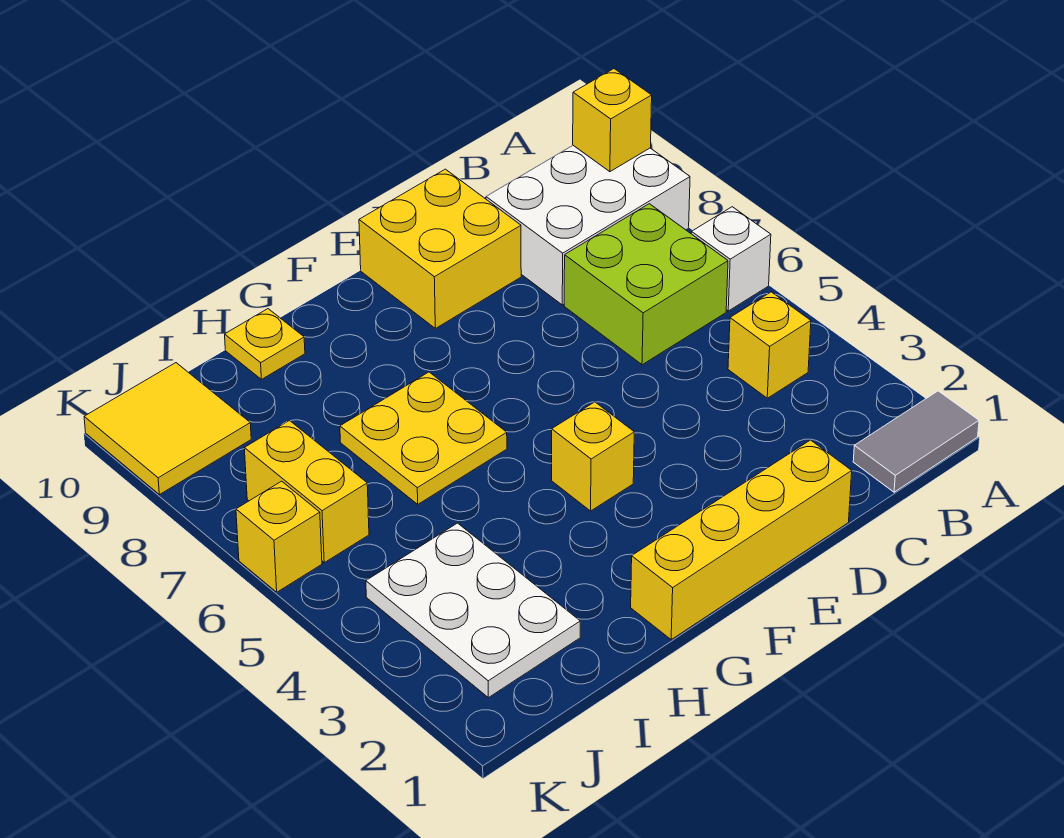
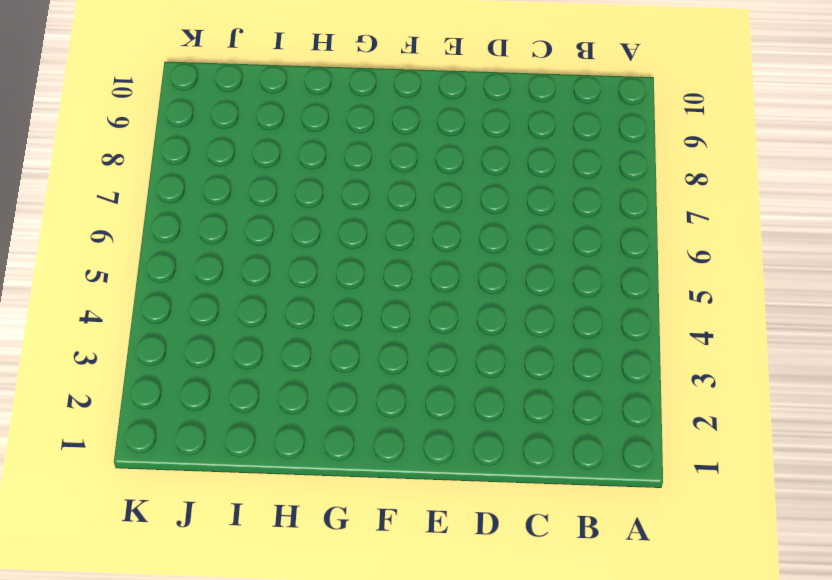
none -> grey 1x2 tile [853,391,979,492]
none -> white 1x1 brick [691,207,771,311]
none -> white 2x3 brick [486,145,690,305]

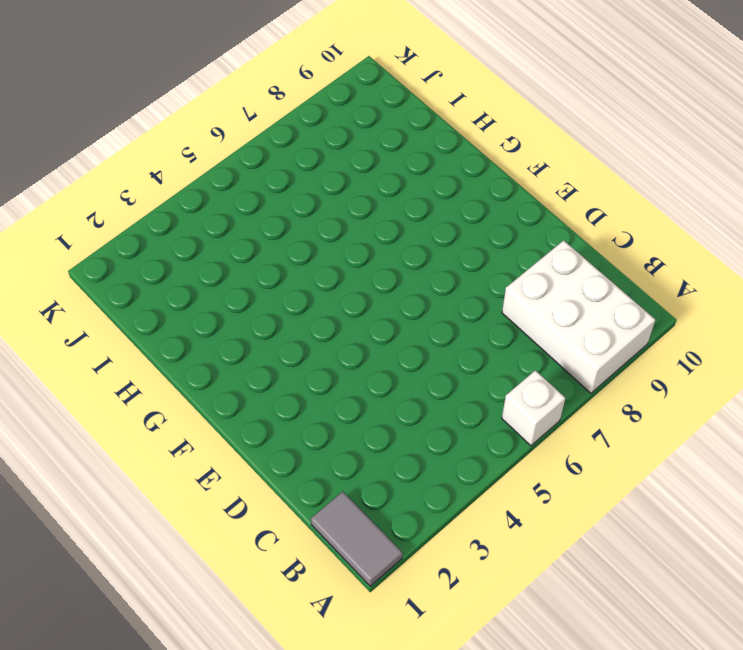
none -> yellow 1x1 brick [728,292,811,398]
none -> lime 2x2 brick [564,204,728,365]
none -> yellow 1x4 brick [631,440,852,640]

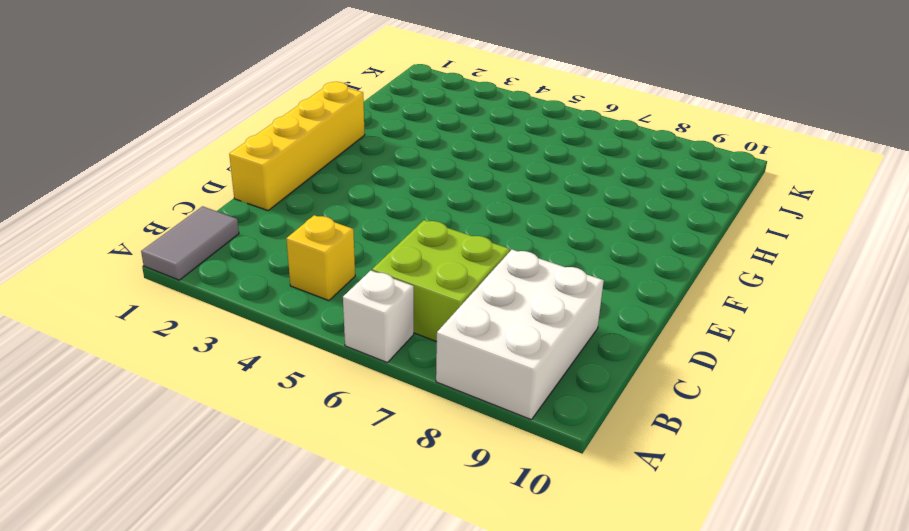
none -> yellow 2x2 brick [359,169,521,328]
none -> yellow 1x1 brick [551,402,634,511]
none -> yellow 2x2 plate [340,372,507,504]

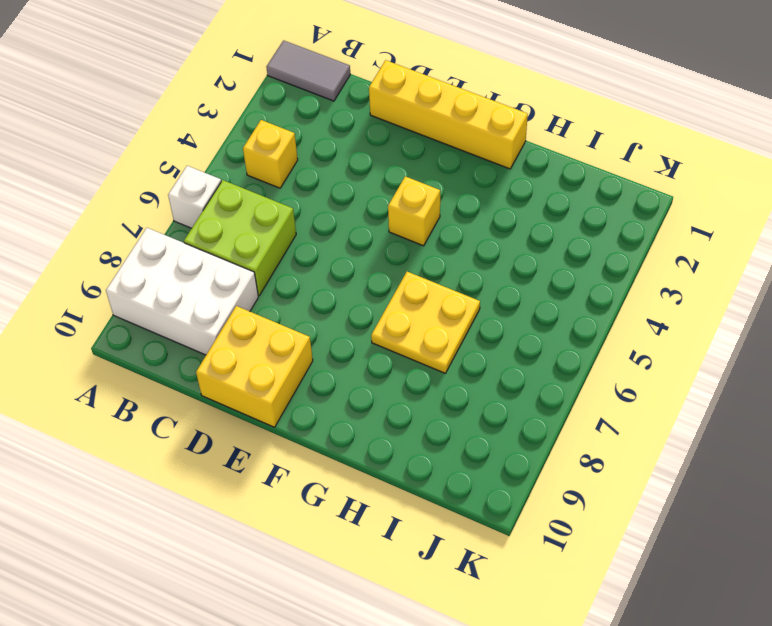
none -> yellow 1x1 plate [225,309,305,379]
none -> white 2x3 plate [366,523,580,698]
none -> yellow 1x2 brick [244,421,369,563]

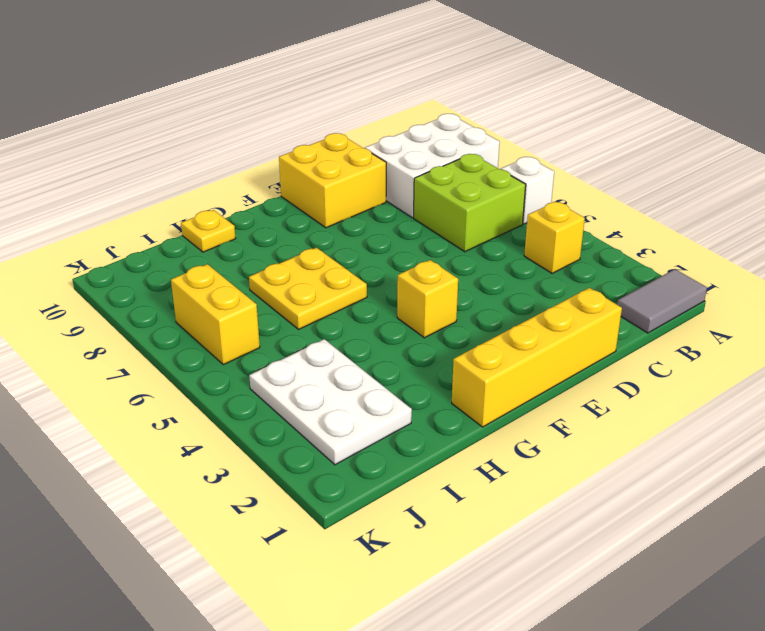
none -> yellow 2x2 tile [84,363,251,495]
none -> yellow 1x1 brick [236,481,322,592]
none -> yellow 1x1 brick [573,69,652,172]

